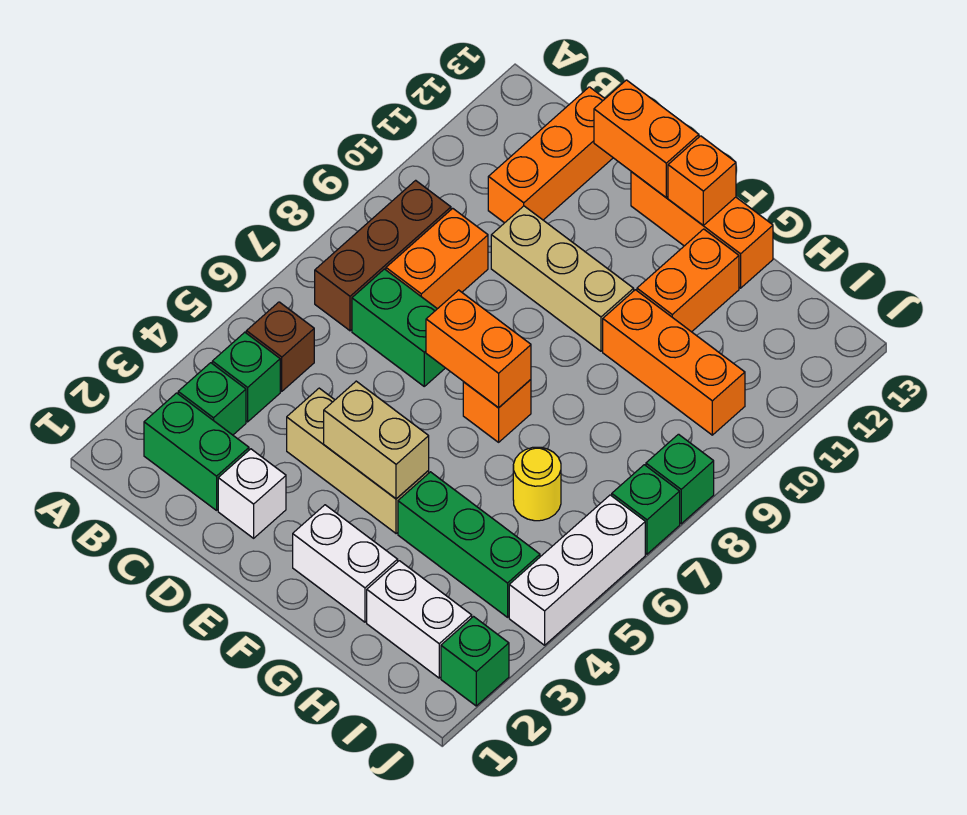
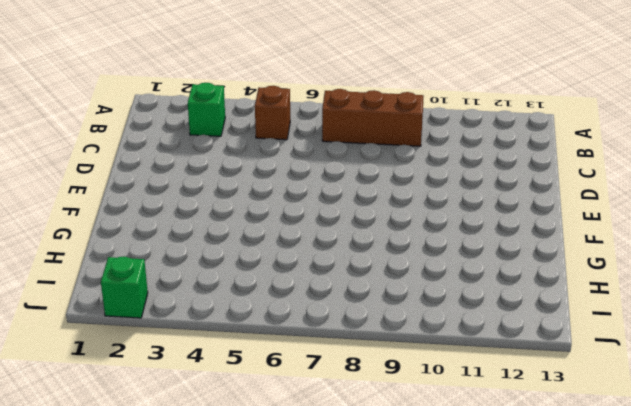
none -> green 1x2 brick [144,393,249,510]
none -> green 1x1 brick [212,332,280,422]
none -> green 1x2 brick [352,269,445,386]

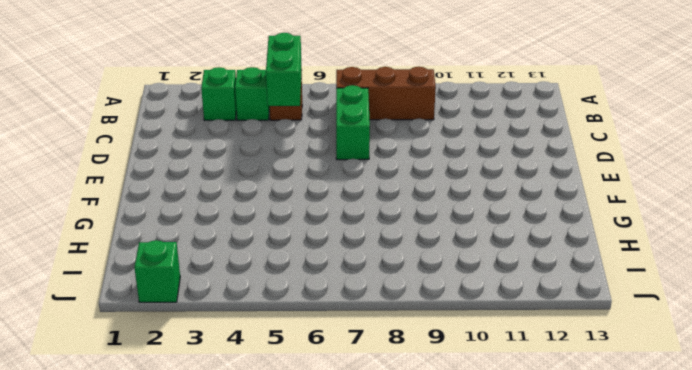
green 1x2 brick [266,33,302,106] -> green 1x2 brick moved to [144,393,249,510]
none -> orange 1x2 brick [386,208,488,309]
none -> orange 1x3 brick [488,87,613,223]
none -> white 1x1 brick [218,449,286,538]

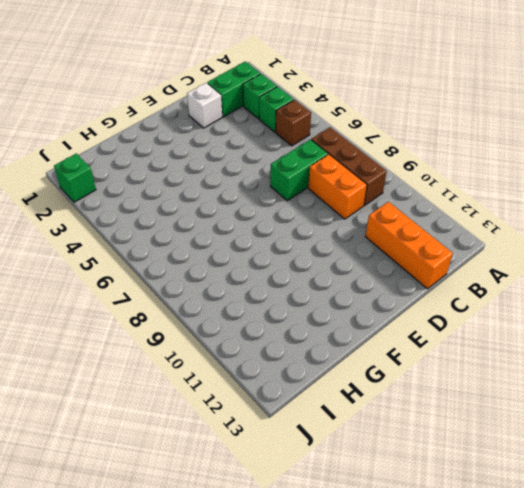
none -> tan 1x3 brick [287,388,429,534]
none -> tan 1x3 brick [491,206,634,351]
none -> orange 1x3 brick [631,172,773,288]

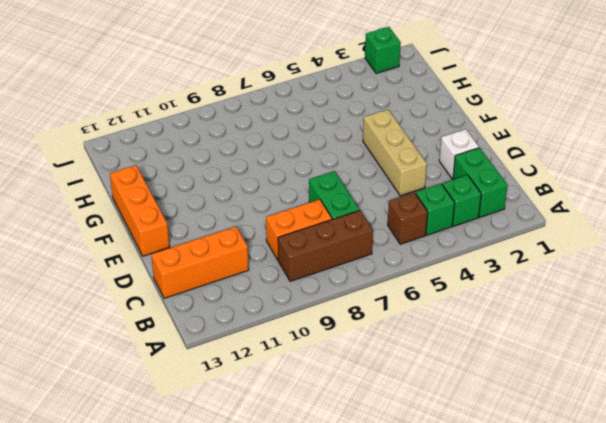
none -> tan 1x3 brick [491,206,634,351]
none -> white 1x2 brick [293,505,398,622]
none -> orange 1x1 brick [463,380,531,442]

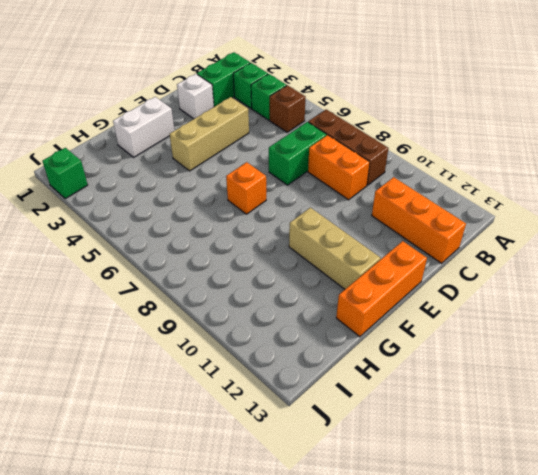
tan 1x3 brick [289,208,381,289] -> tan 1x3 brick turned to [491,206,634,351]
none -> green 1x3 brick [398,472,540,617]
none -> orange 1x3 brick [603,290,745,435]
none -> orange 1x2 brick [637,229,739,332]

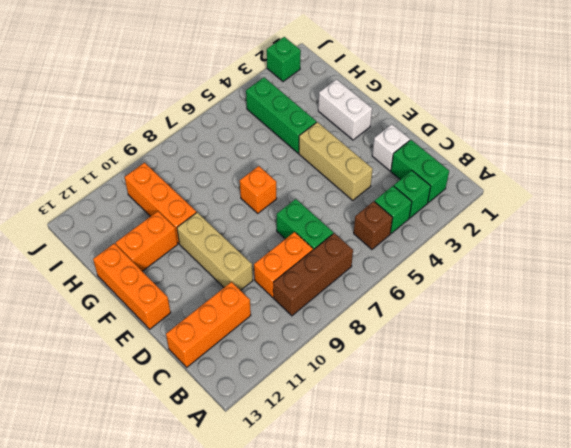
none -> white 1x2 brick [367,561,472,678]
none -> yellow 1x1 round brick [513,447,561,521]
none -> white 1x3 brick [509,495,645,645]

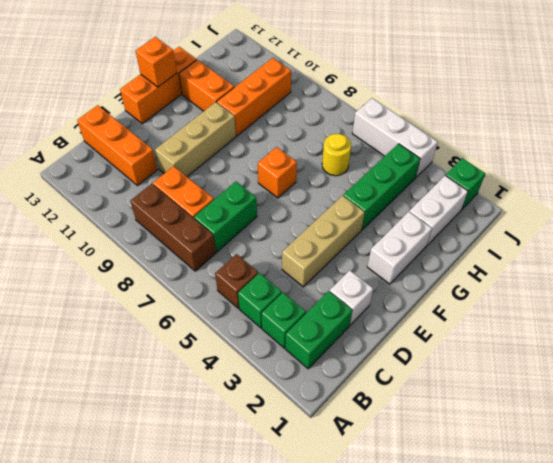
none -> green 1x1 brick [612,465,680,554]
none -> green 1x1 brick [646,434,714,524]
none -> orange 1x2 brick [594,80,699,197]

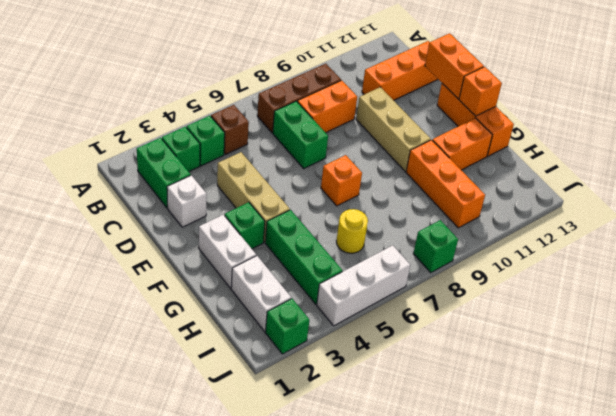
green 1x1 brick [225,202,265,249] -> green 1x1 brick moved to [612,465,680,554]
none -> tan 1x2 brick [324,381,429,499]
none -> orange 1x2 brick [426,290,531,408]

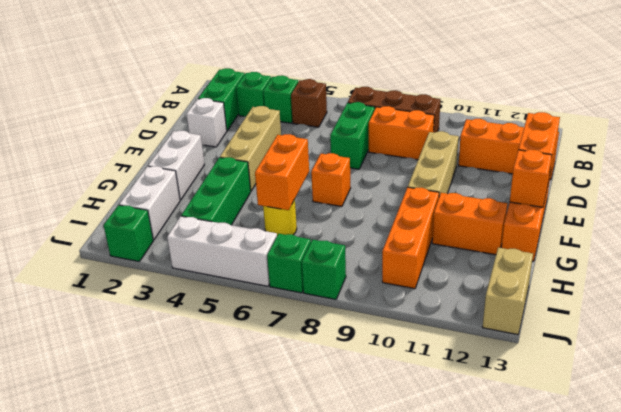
orange 1x2 brick [255,134,309,210] -> orange 1x2 brick moved to [426,290,531,408]
tan 1x2 brick [483,248,533,335] -> tan 1x2 brick moved to [324,381,429,499]

